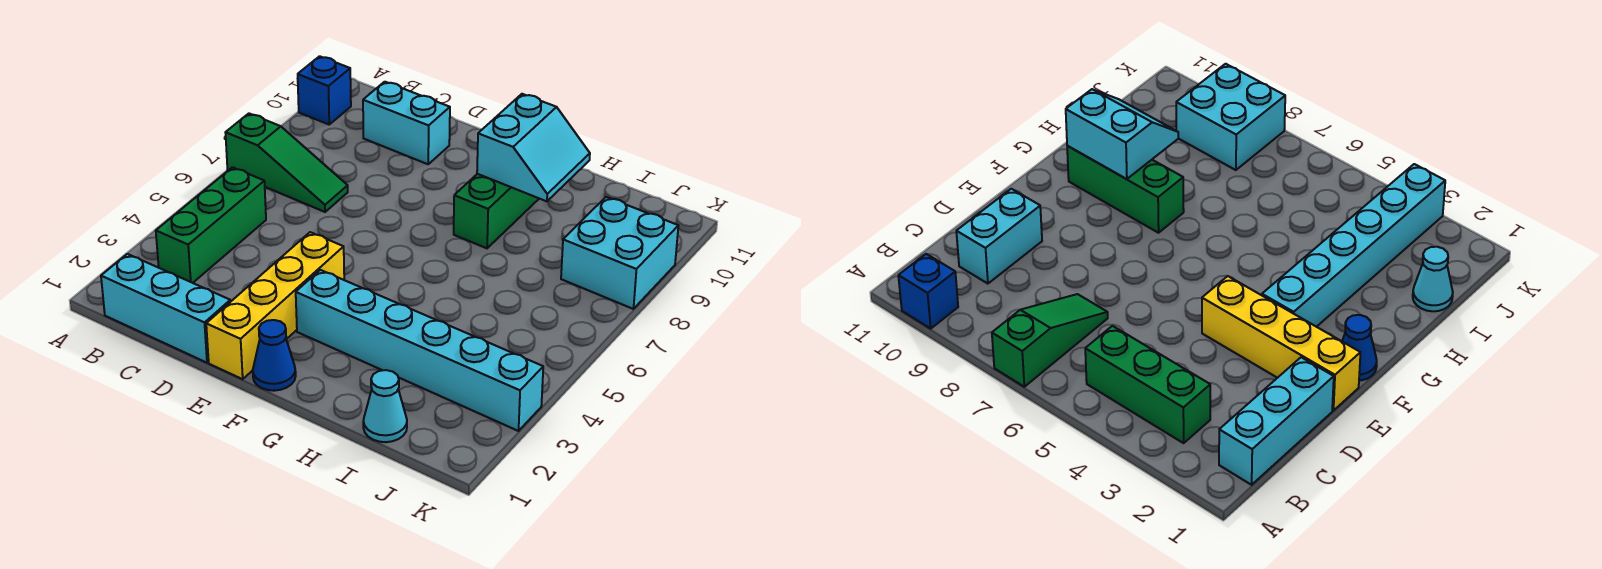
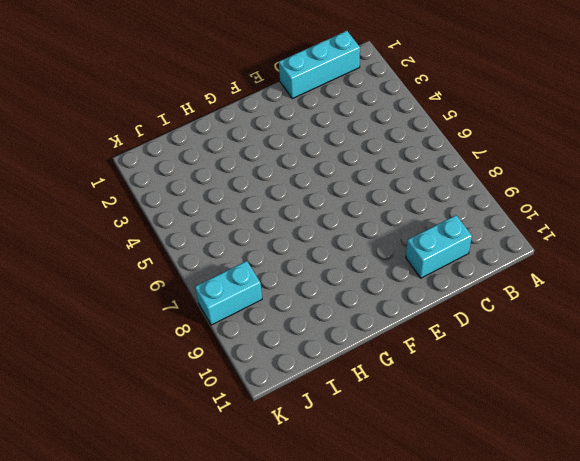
cyan 1x2 brick [195,261,262,325] -> cyan 2x2 brick [561,197,678,309]
none -> green 1x3 slope [225,114,348,212]
none -> blue 1x1 brick [298,56,351,124]
none -> green 1x3 brick [156,167,266,283]

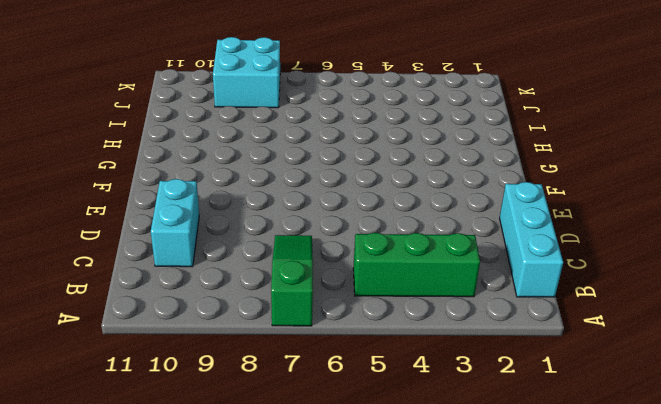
none -> blue 1x1 brick [298,56,351,124]
none -> yellow 1x4 brick [206,232,344,379]
none -> blue 1x1 cone [253,320,296,391]

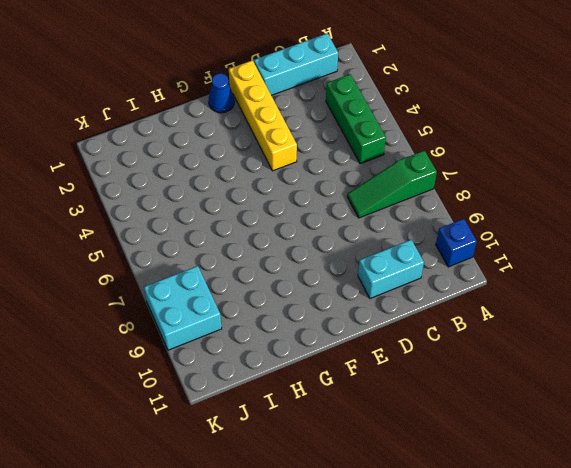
none -> cyan 1x6 brick [296,270,543,431]
none -> green 1x3 brick [454,174,539,248]
none -> cyan 1x1 cone [363,370,407,442]

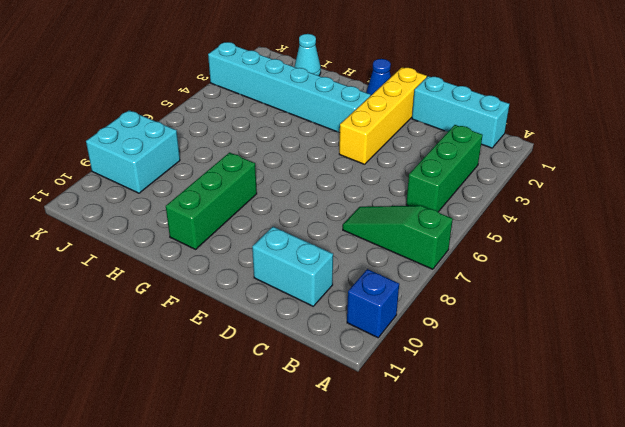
none -> cyan 2x2 slope [477,94,590,201]

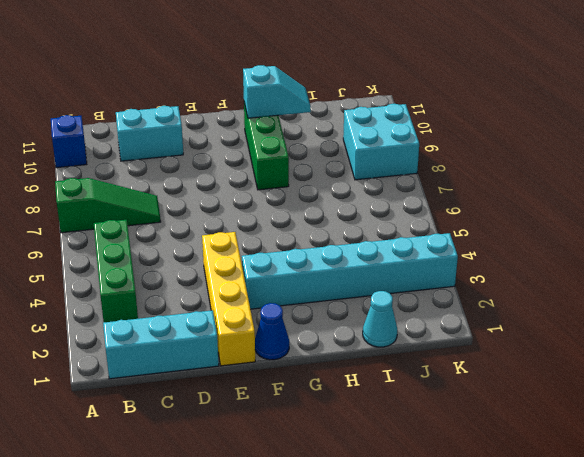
cyan 1x2 slope [243,65,311,118] -> cyan 2x2 slope [477,94,590,201]

